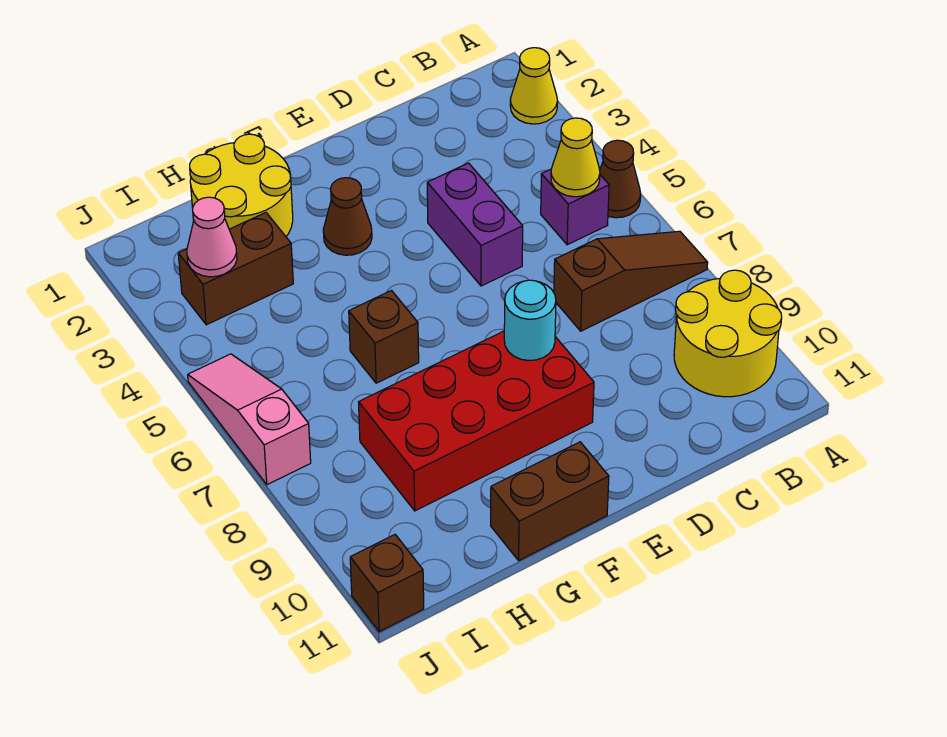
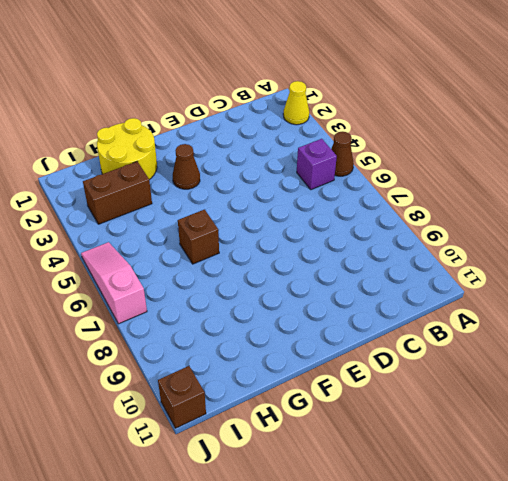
none -> brown 1x3 slope [554,231,708,331]
none -> yellow 2x2 round brick [674,270,782,397]
none -> purple 1x2 brick [427,163,523,286]

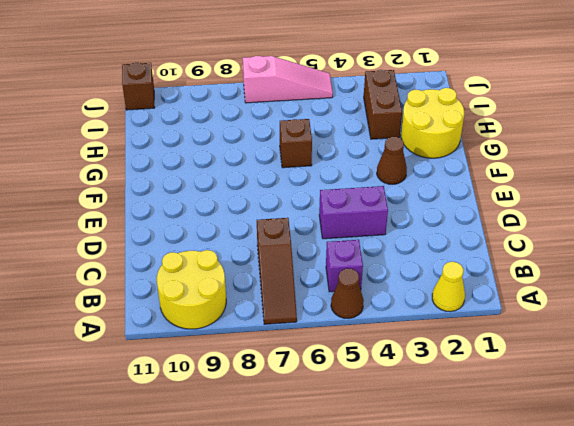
none -> red 2x4 brick [359,331,594,511]
none -> brown 1x2 brick [491,442,609,560]
none -> yellow 1x1 cone [551,118,600,197]

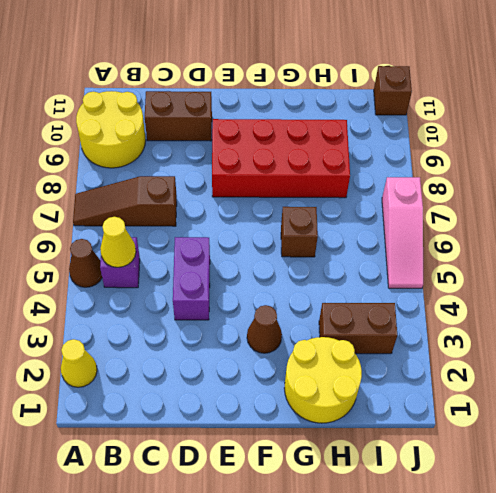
brown 1x2 brick [145,91,212,141] -> brown 1x2 brick moved to [491,442,609,560]
none -> cyan 1x1 round brick [504,280,556,361]
none -> pink 1x1 cone [187,197,237,277]

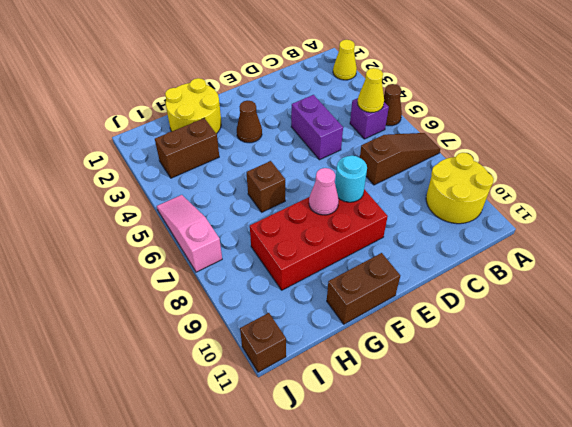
pink 1x1 cone [309,168,339,215] -> pink 1x1 cone moved to [187,197,237,277]

